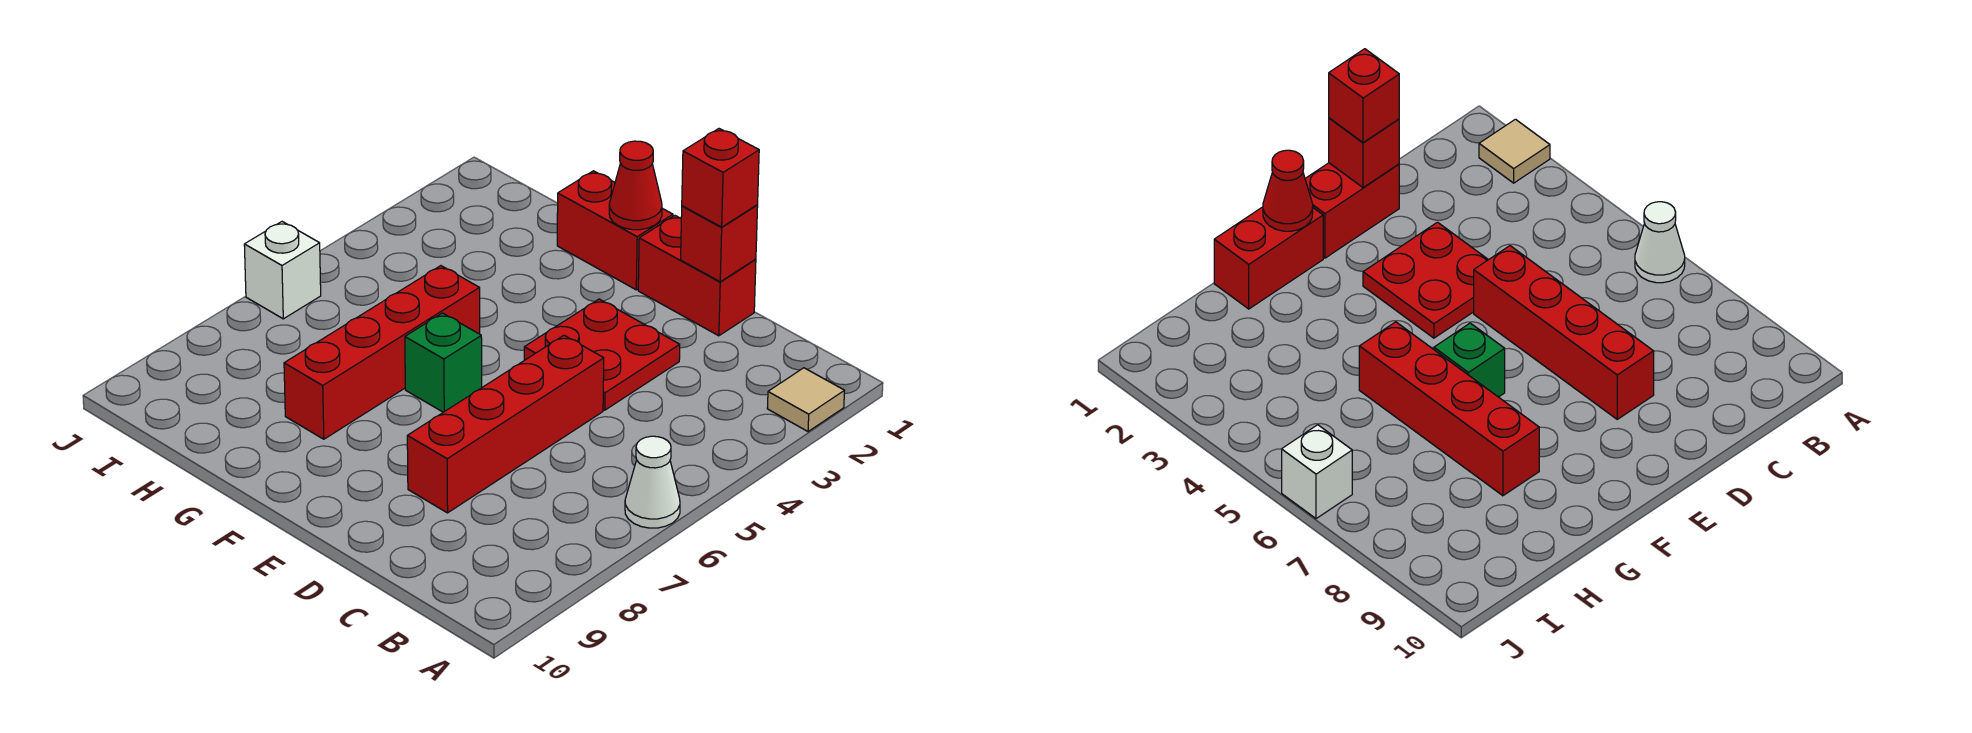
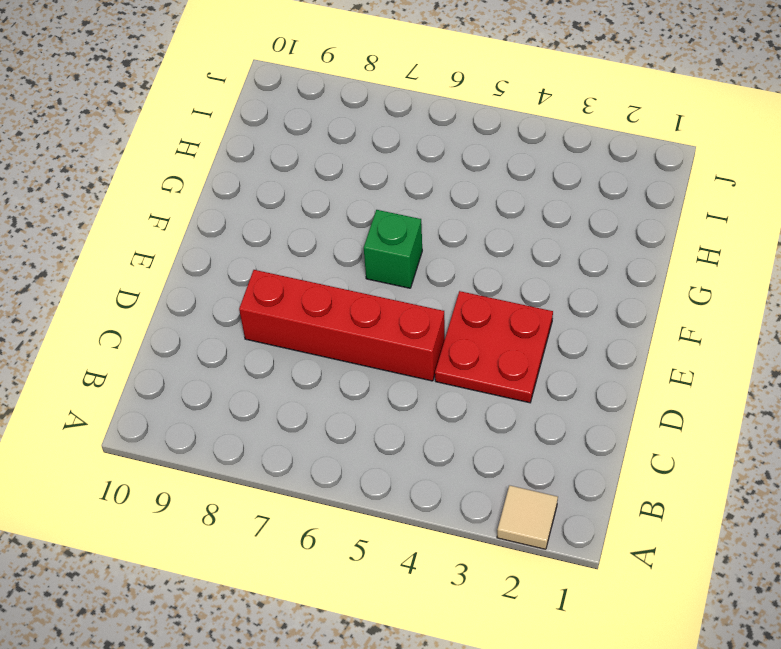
none -> white 1x1 cone [625,436,680,528]
none -> red 1x2 brick [638,216,756,336]
none -> red 1x2 brick [557,171,673,290]

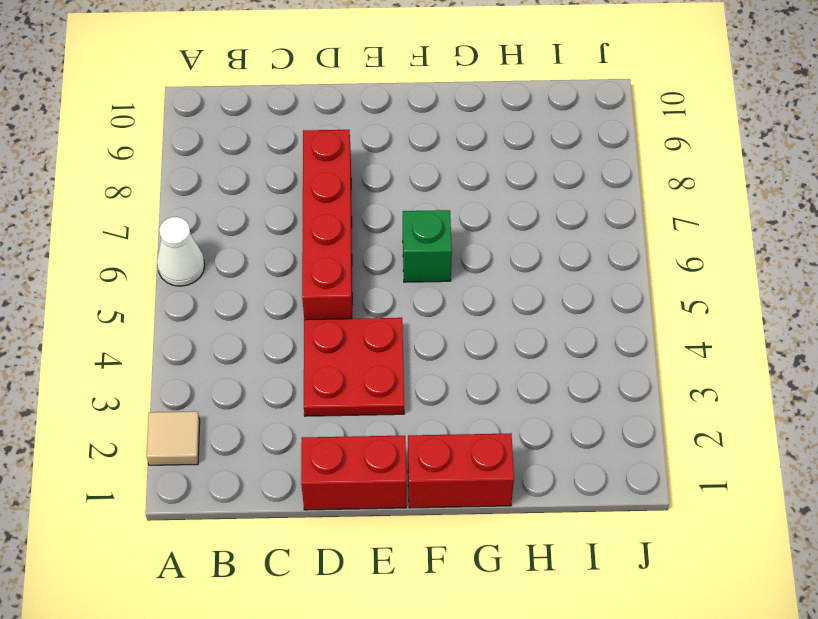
none -> red 1x4 brick [284,266,480,439]
none -> white 1x1 brick [244,222,321,319]
none -> red 1x1 brick [681,205,758,282]

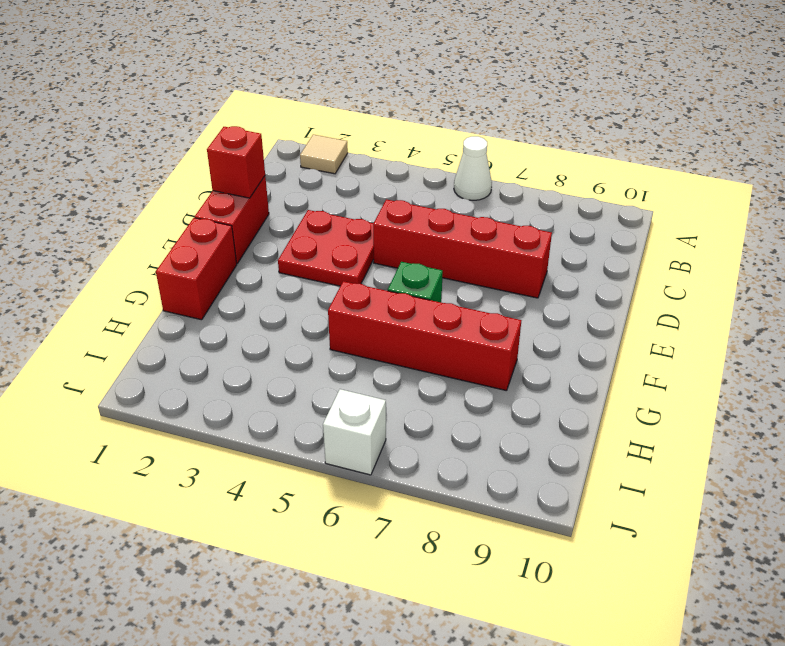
none -> red 1x1 cone [609,141,662,230]
none -> red 1x1 brick [682,129,759,227]

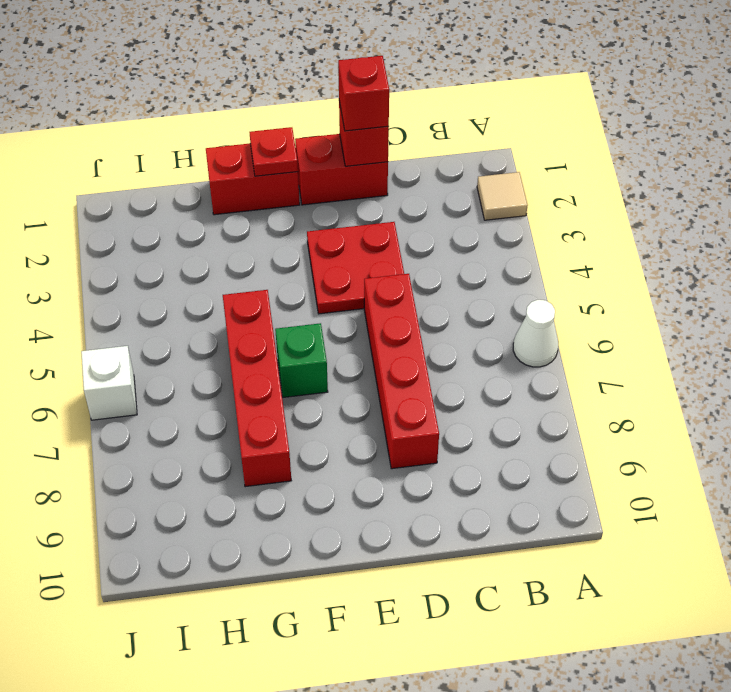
red 1x1 plate [249,127,298,176] -> red 1x1 cone [609,141,662,230]

